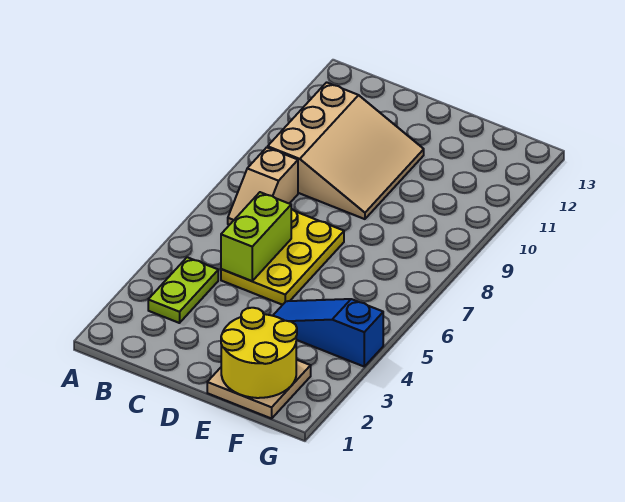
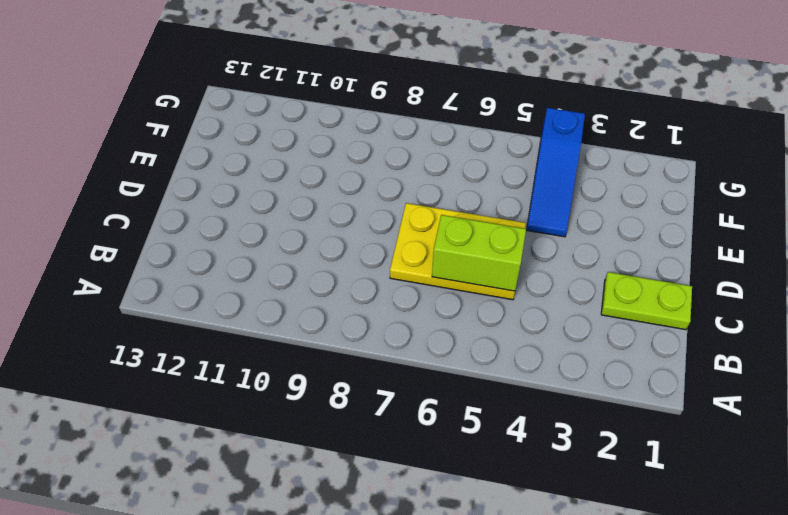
lime 1x2 plate [601,272,692,330] -> lime 1x2 plate moved to [148,257,218,323]
none -> tan 1x2 slope [228,147,298,225]
none -> tan 3x3 slope [268,82,424,219]

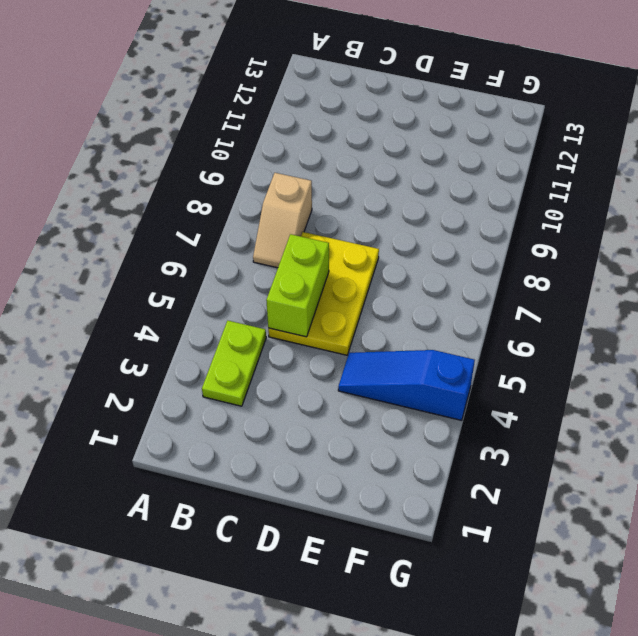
none -> tan 3x3 slope [268,82,424,219]
none -> tan 2x2 plate [207,360,311,419]

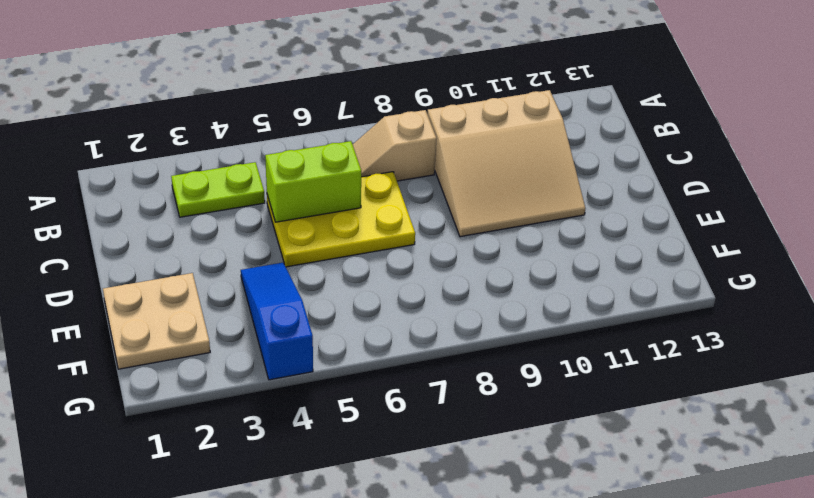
none -> yellow 2x2 round brick [221,308,297,398]

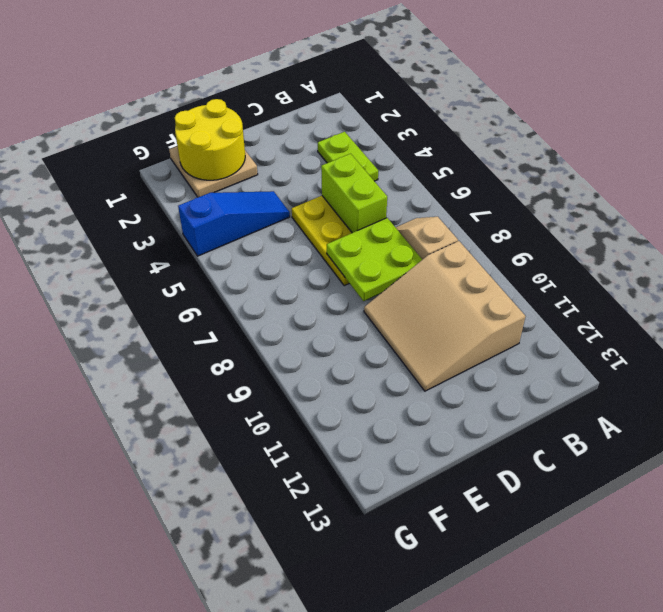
lime 2x2 plate [327,218,422,301] -> none

